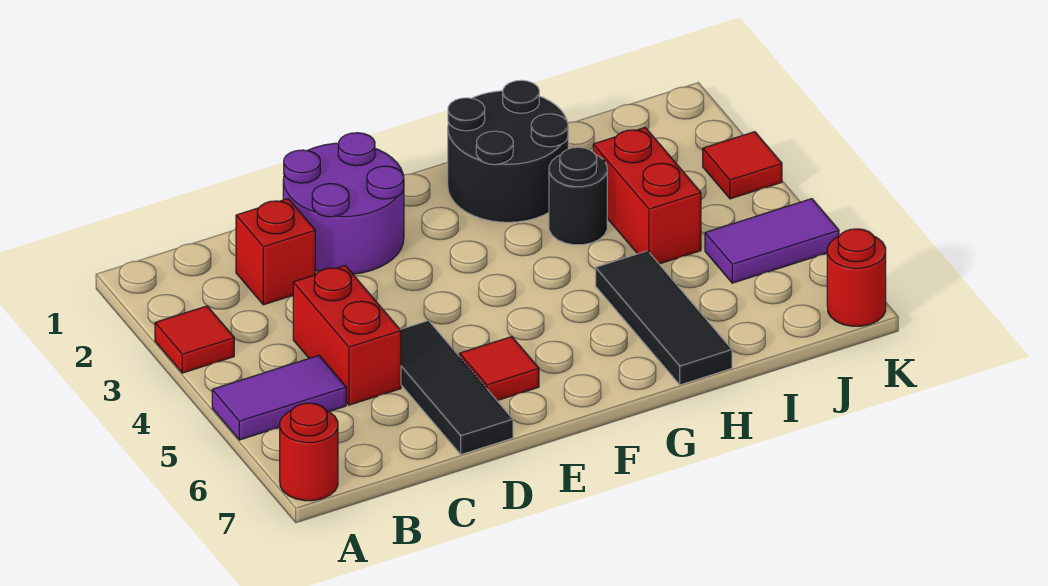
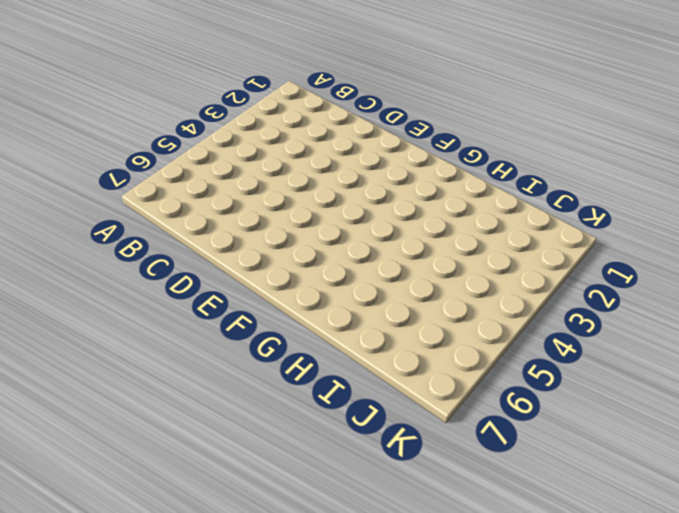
none -> red 1x1 tile [155,306,234,373]
none -> purple 1x2 tile [212,355,346,440]
none -> red 1x1 round brick [280,403,338,501]

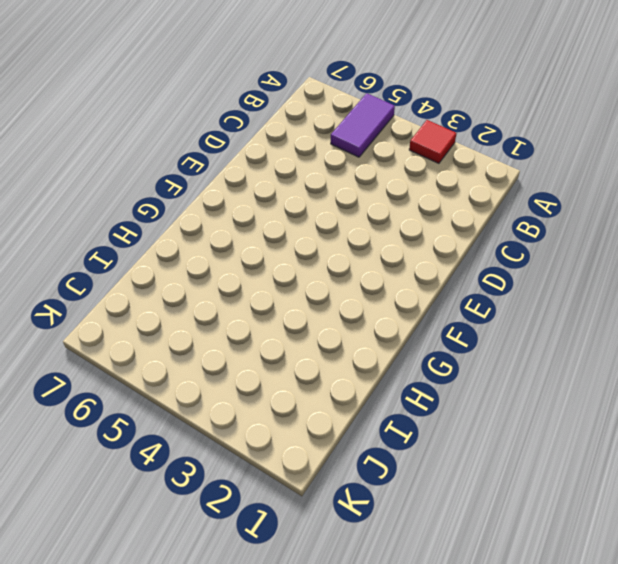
none -> red 1x1 round brick [280,403,338,501]
none -> red 1x1 brick [236,199,315,305]
none -> red 1x2 brick [293,266,401,405]

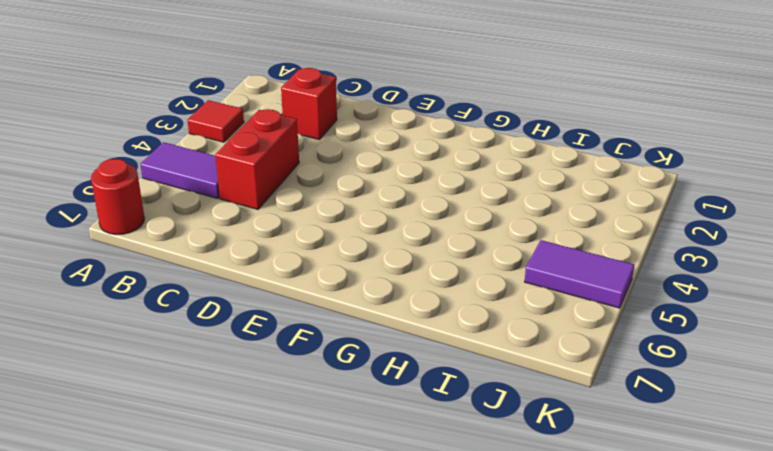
none -> purple 2x2 round brick [283,133,404,274]
none -> black 1x3 tile [400,321,513,455]
none -> red 1x1 tile [460,337,539,401]

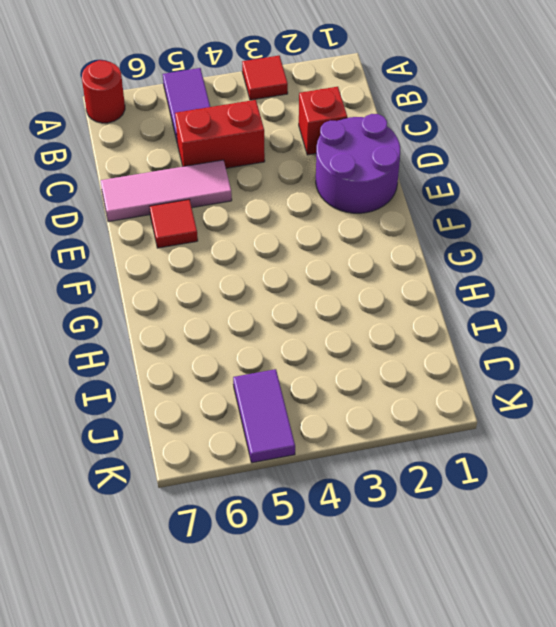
pink 1x3 tile [101,160,232,222] -> black 1x3 tile [400,321,513,455]
none -> black 2x2 round brick [448,80,568,222]
none -> black 1x1 round brick [549,147,607,245]
none -> black 1x3 tile [596,251,732,385]

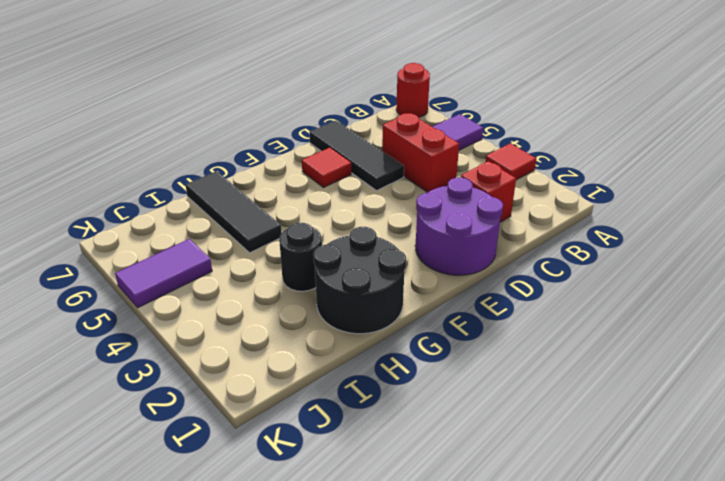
none -> red 1x2 brick [593,127,701,264]
none -> red 1x1 tile [703,132,782,199]
none -> red 1x1 round brick [827,229,886,326]

